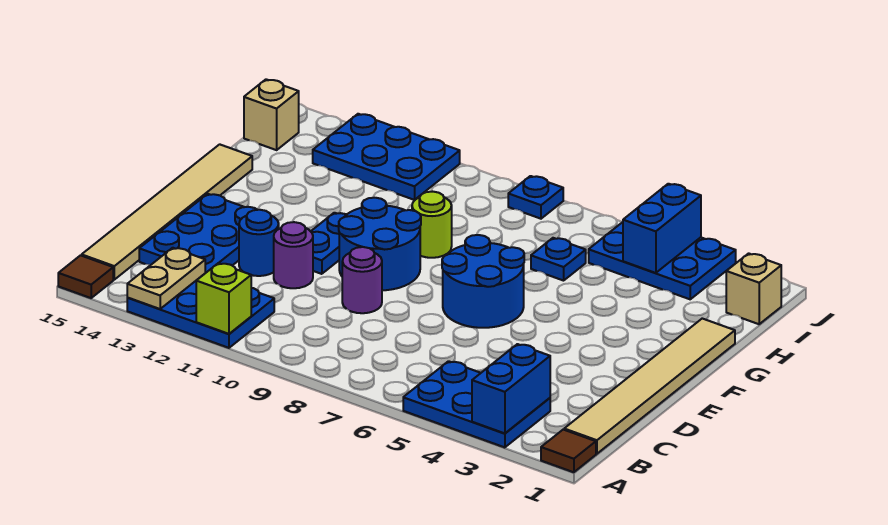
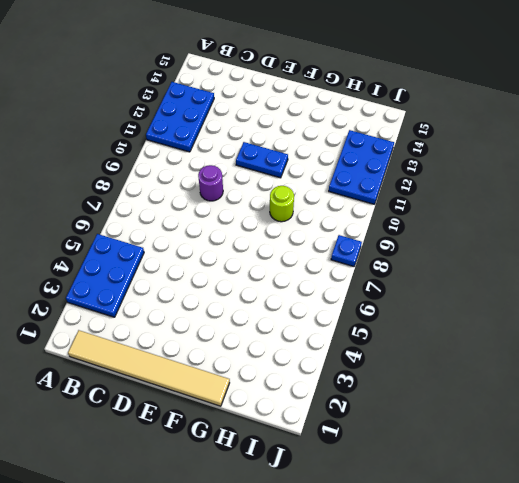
none -> brown 1x1 tile [541,430,596,472]
none -> brown 1x1 tile [58,255,113,298]
none -> tan 1x6 tile [82,144,252,280]

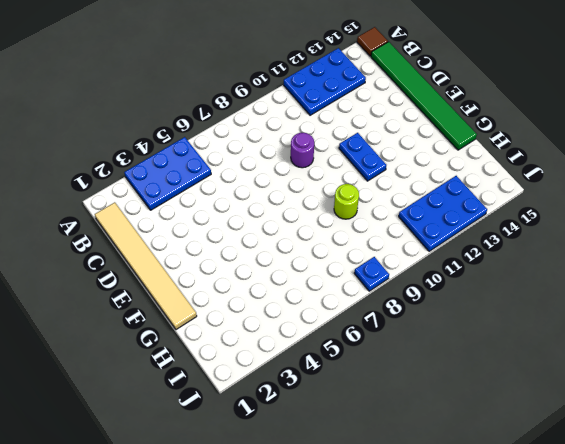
green 1x6 tile [371,42,477,150] -> tan 1x6 tile [82,144,252,280]
none -> brown 1x1 tile [541,430,596,472]
none -> blue 2x3 plate [139,194,257,273]
none -> purple 1x1 round brick [274,222,313,288]

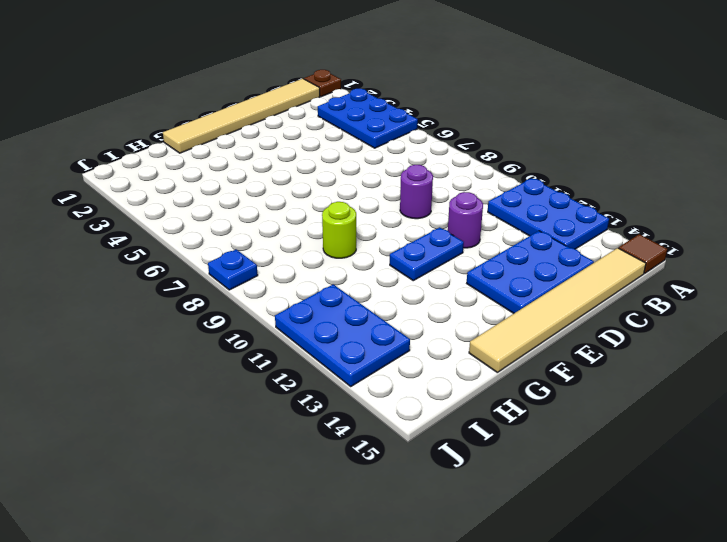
brown 1x1 plate [304,70,341,97] -> brown 1x1 tile [541,430,596,472]
none -> blue 1x1 round brick [239,209,279,276]
none -> blue 2x2 round brick [442,235,524,328]
none -> blue 2x2 round brick [339,198,421,290]

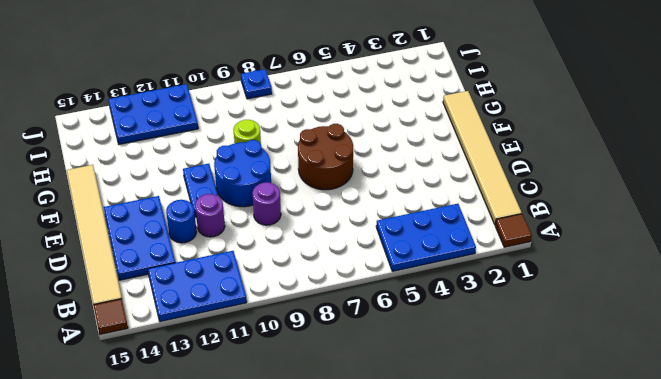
brown 2x2 round brick [298,124,353,190] -> blue 2x2 round brick [442,235,524,328]
none -> blue 1x1 plate [531,238,586,281]
none -> tan 1x1 brick [726,253,781,324]
none -> blue 2x3 plate [589,222,736,299]

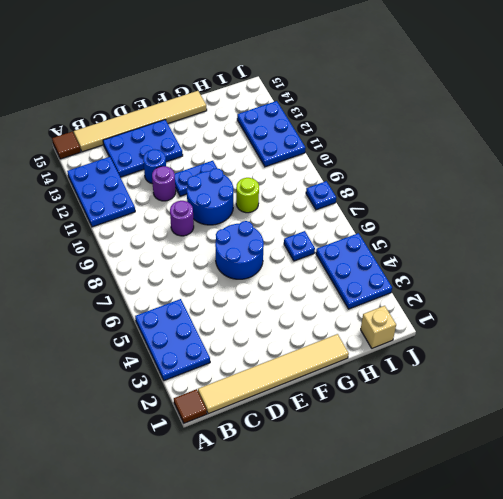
none -> tan 1x1 brick [244,79,299,150]
none -> blue 1x2 brick [472,344,550,434]
none -> lime 1x1 brick [196,263,251,334]

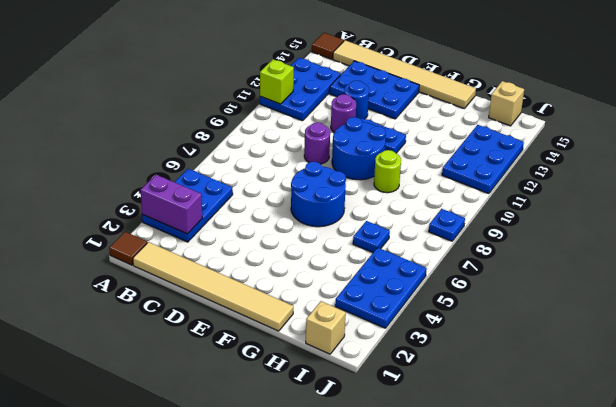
purple 1x2 brick [141,175,202,234] -> blue 1x2 brick [472,344,550,434]
none -> tan 1x2 plate [127,248,205,309]
none -> blue 1x2 brick [623,184,701,273]

